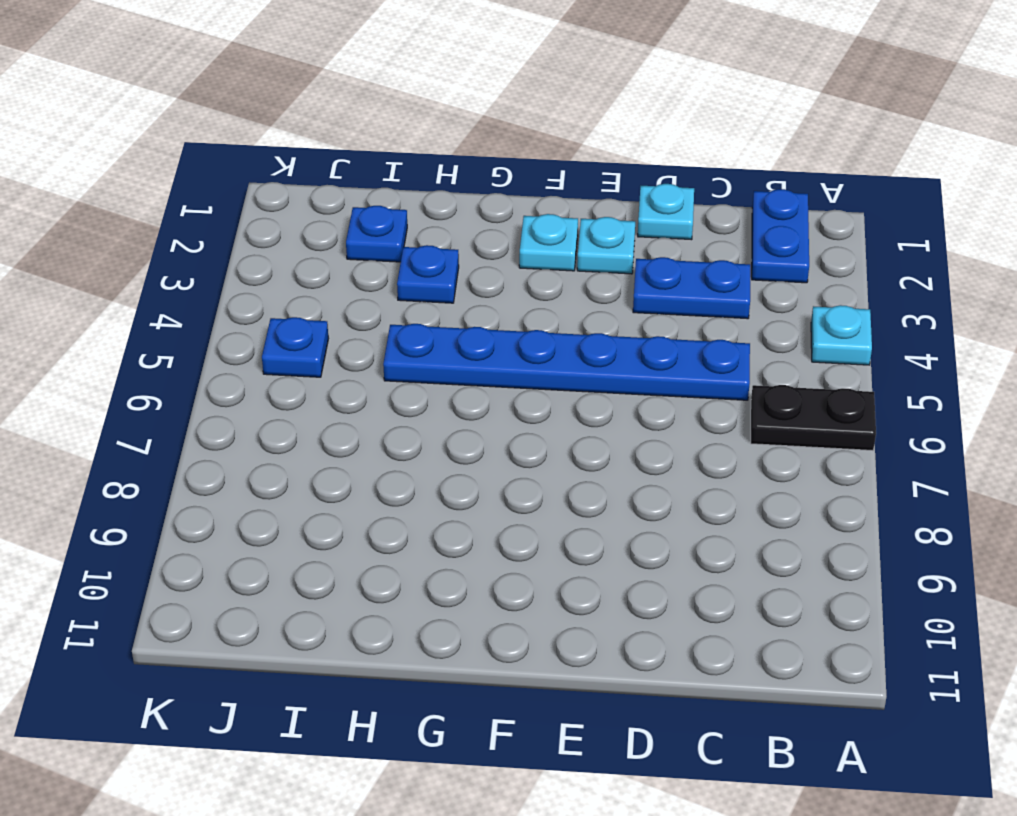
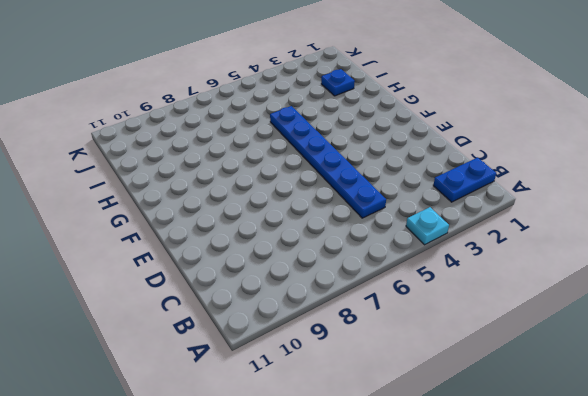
none -> black 1x2 plate [751,385,876,451]
none -> blue 1x2 plate [633,257,750,319]

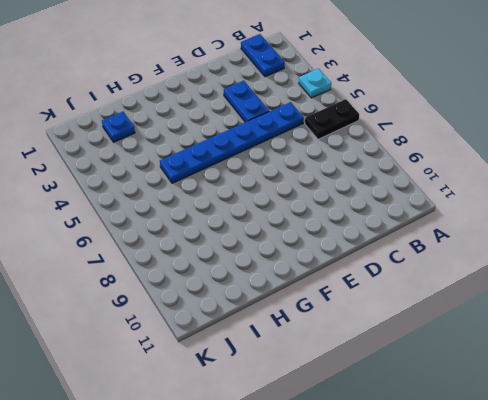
blue 1x2 plate [224,81,269,122] -> blue 1x2 plate turned to [633,257,750,319]
none -> cyan 1x1 plate [638,184,694,240]
none -> cyan 1x1 plate [577,217,635,274]

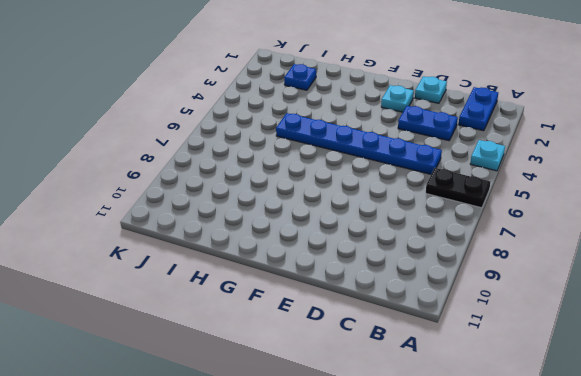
none -> cyan 1x1 plate [519,214,578,271]
none -> blue 1x1 plate [397,245,459,303]

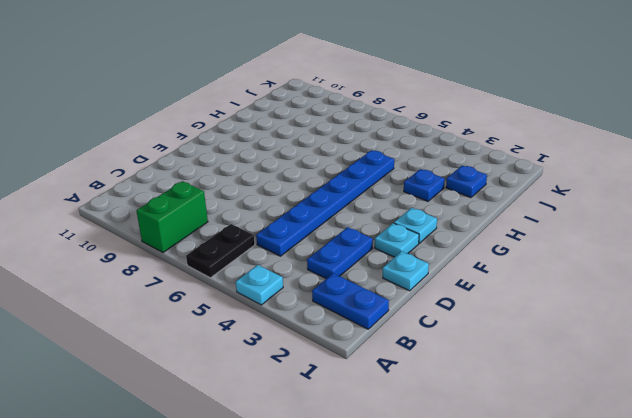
green 1x2 brick [137,181,208,253] -> none
none -> blue 1x1 plate [262,317,328,377]

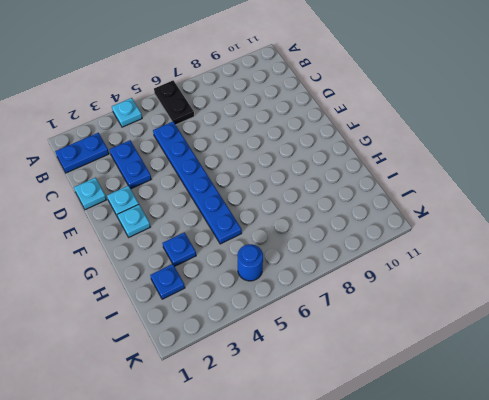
blue 1x1 round brick [237,244,263,281] -> blue 1x1 plate [262,317,328,377]

